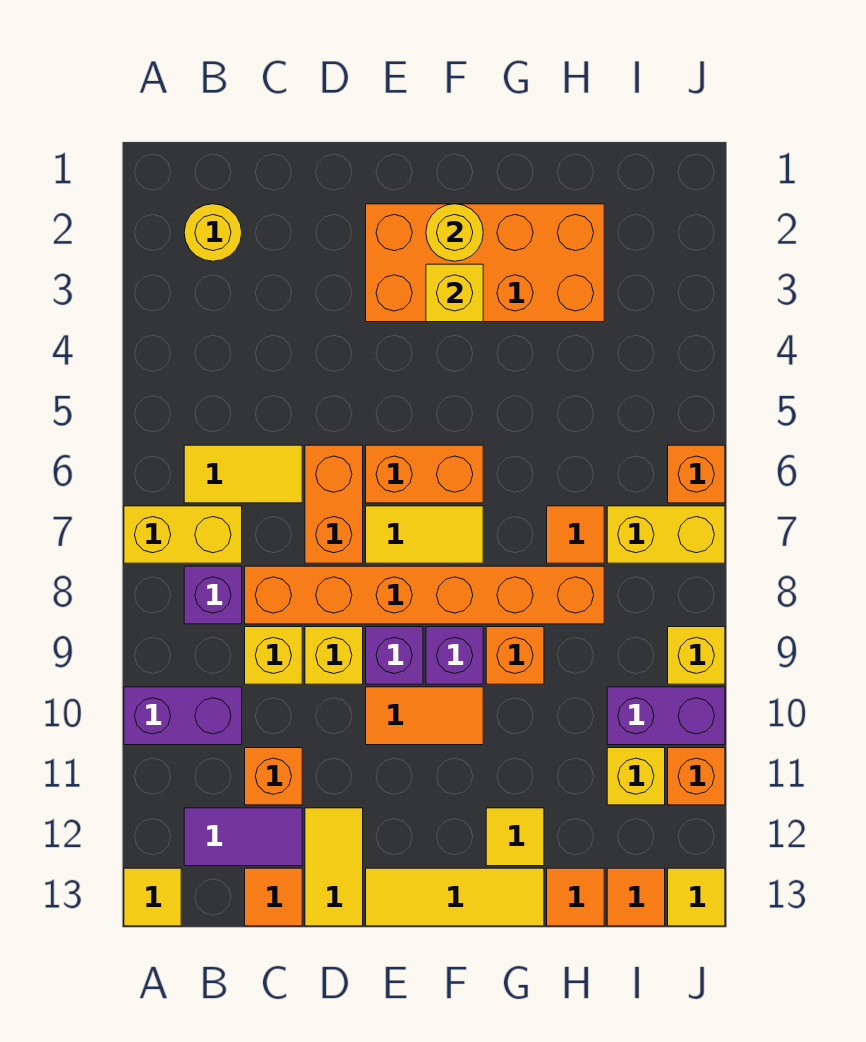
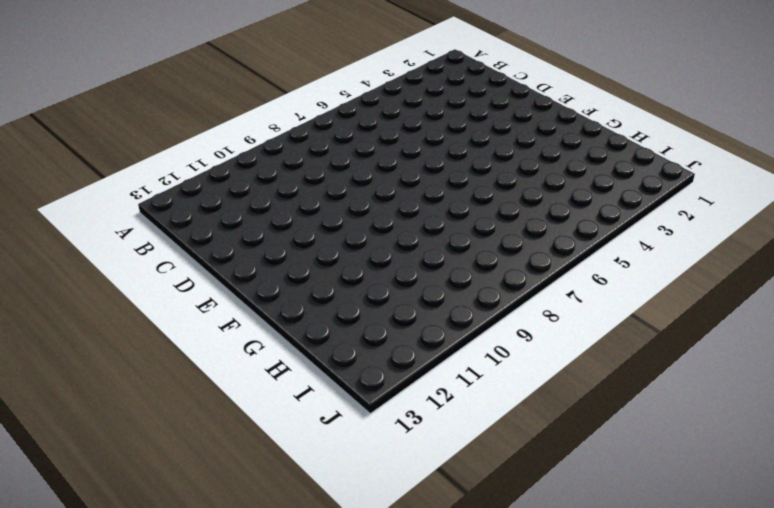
none -> yellow 1x2 brick [124,506,242,563]
none -> purple 1x2 brick [124,687,242,745]
none -> yellow 1x1 tile [124,868,181,926]
none -> yellow 1x1 round brick [184,204,242,261]

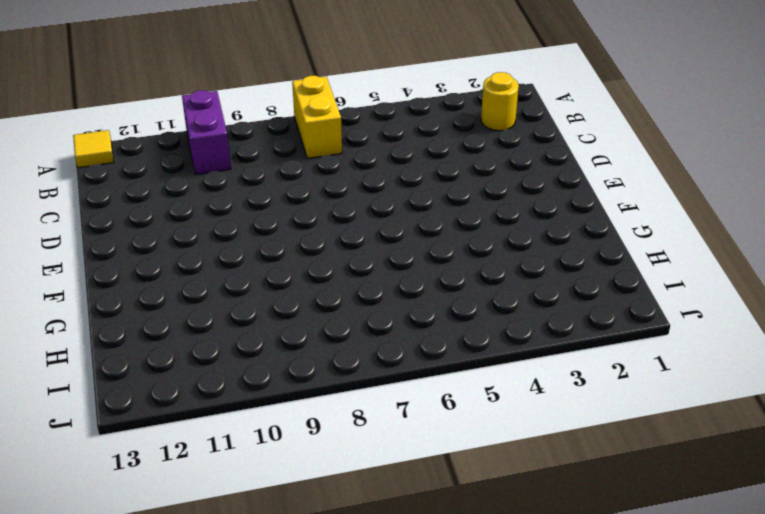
none -> yellow 1x2 tile [184,445,302,503]
none -> purple 1x1 brick [184,566,242,624]
none -> purple 1x2 tile [184,808,302,866]
none -> orange 1x6 brick [245,566,604,624]

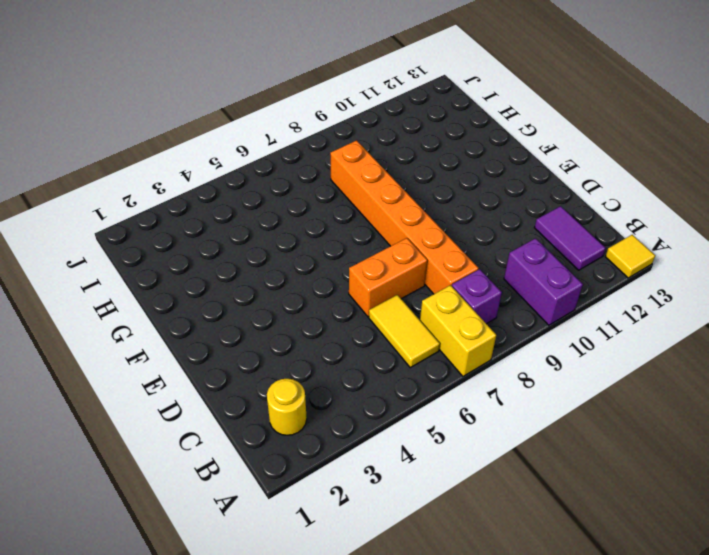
none -> yellow 1x1 brick [245,627,302,684]
none -> orange 1x1 brick [245,748,302,805]
none -> orange 1x1 tile [245,868,302,926]
none -> yellow 1x1 brick [305,627,363,684]

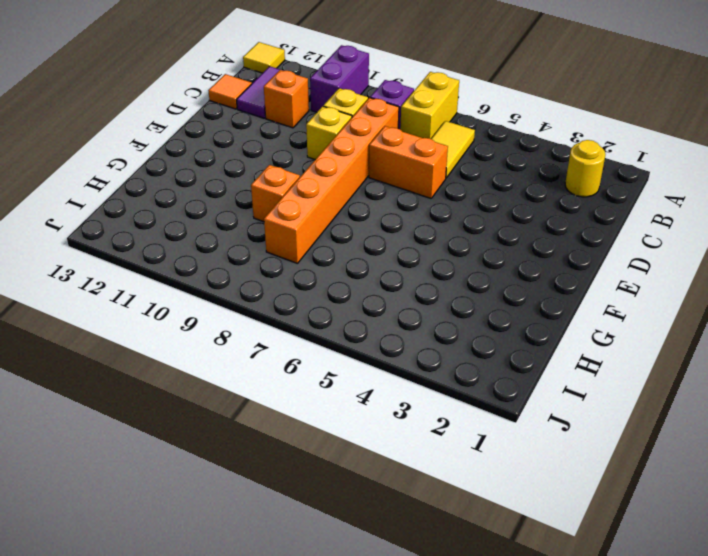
none -> yellow 1x2 tile [305,808,363,926]
none -> orange 2x4 brick [366,204,604,322]
none -> orange 1x2 brick [366,445,483,503]
none -> yellow 1x2 tile [366,506,483,563]

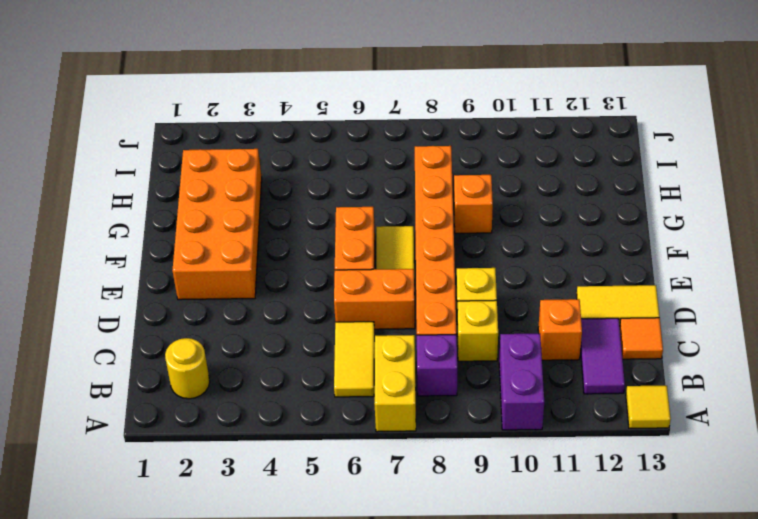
none -> purple 1x1 brick [366,627,423,684]
none -> orange 1x2 tile [366,687,483,745]
none -> yellow 1x3 tile [366,868,544,926]
none -> purple 1x1 brick [426,627,483,684]

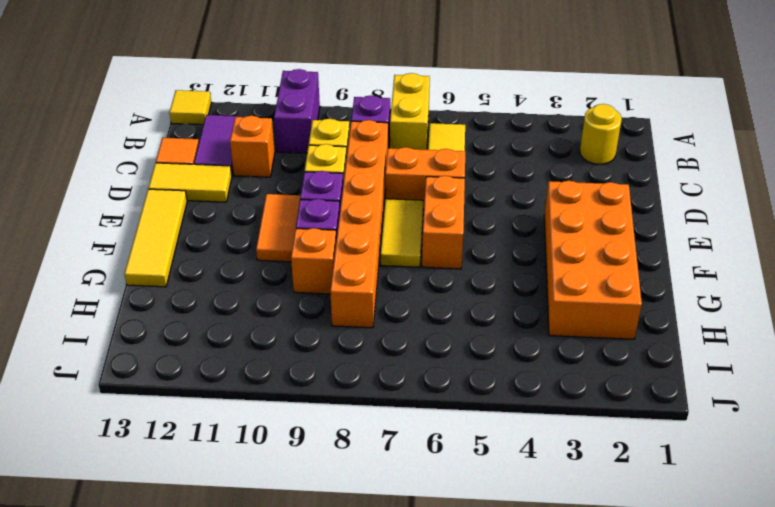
none -> yellow 1x1 tile [486,808,544,866]
none -> orange 1x1 tile [547,506,604,563]
none -> orange 1x1 tile [547,868,604,926]
none -> yellow 1x2 brick [607,506,725,563]

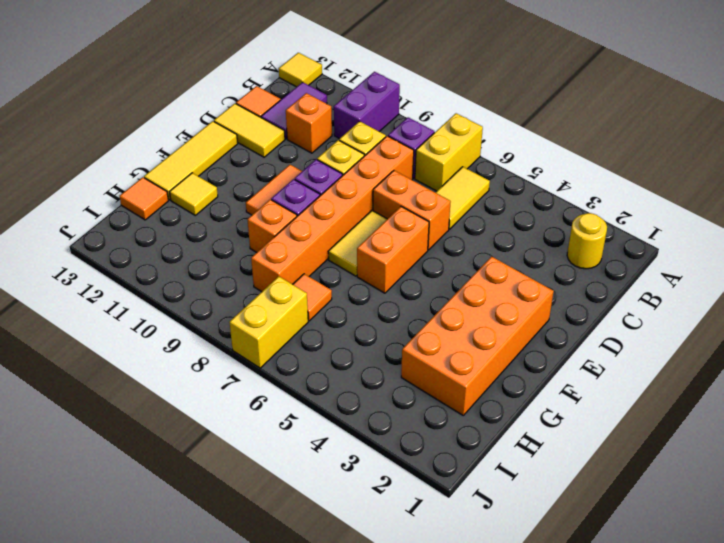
none -> purple 1x2 brick [607,687,725,745]
none -> yellow 1x1 brick [607,748,665,805]
none -> orange 1x1 tile [607,868,665,926]
none -> orange 1x1 brick [668,445,725,503]

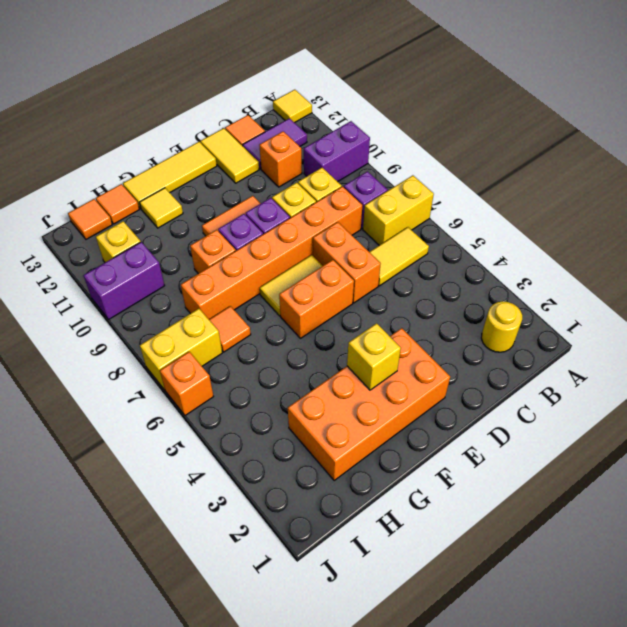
none -> yellow 1x1 brick [668,627,725,684]
none -> orange 1x1 brick [668,748,725,805]
none -> yellow 1x1 tile [668,868,725,926]
none -> yellow 1x1 round brick [426,204,483,261]

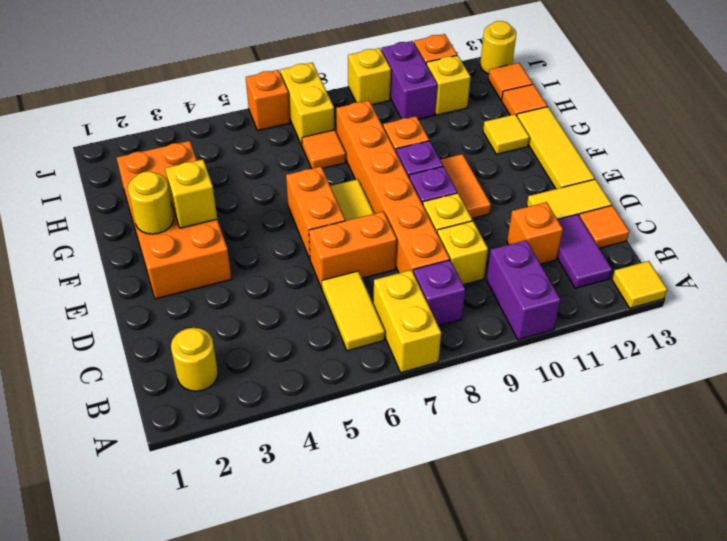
yellow 1x1 round brick [480,21,516,74] -> yellow 1x1 tile [668,868,725,926]

